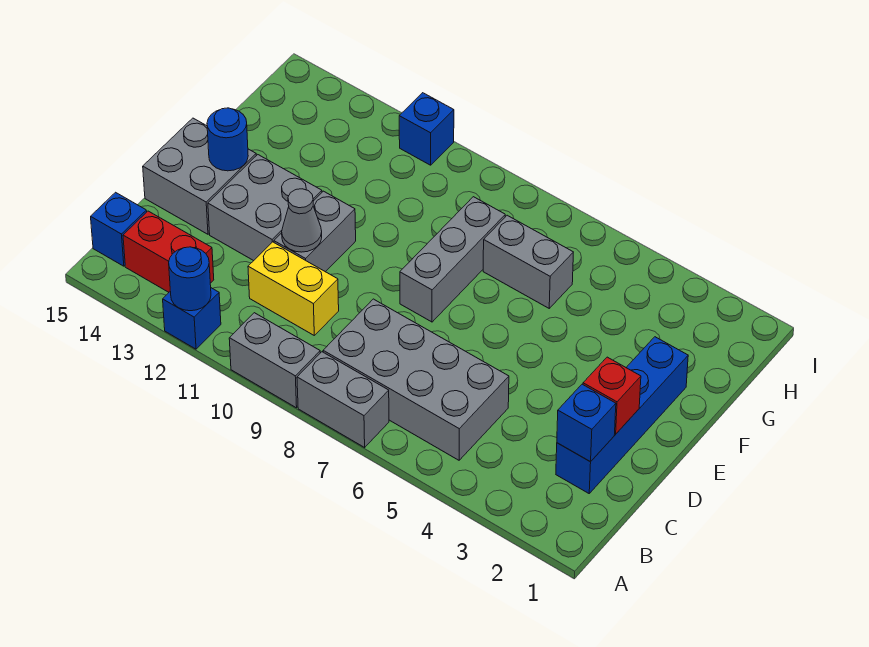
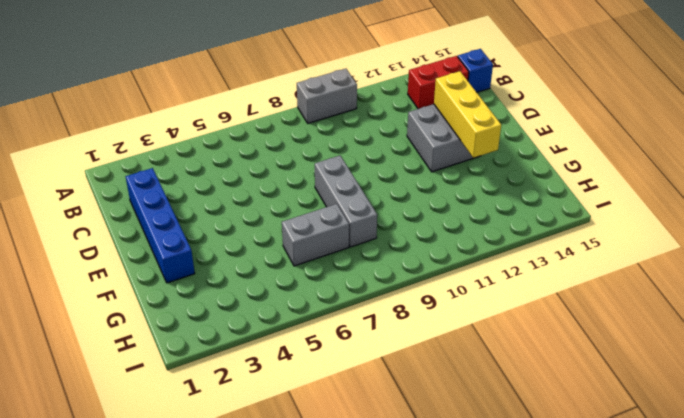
yellow 1x3 brick [434,71,501,158] -> none
none -> grey 1x2 brick [297,352,389,447]
none -> blue 1x1 brick [163,288,221,349]
none -> grey 2x4 brick [323,299,509,460]

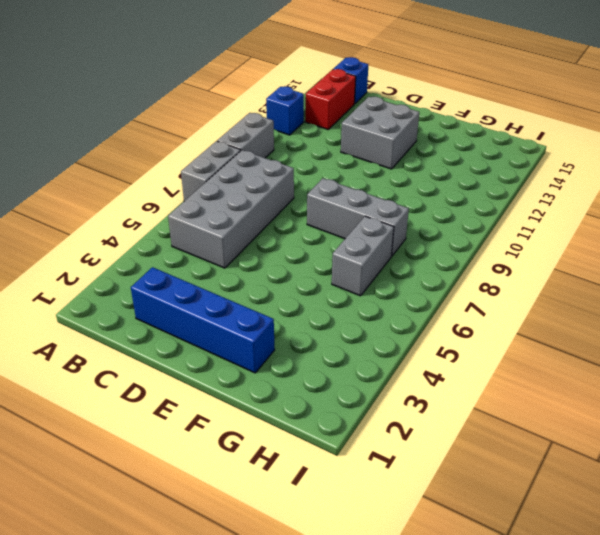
none -> yellow 1x2 brick [248,242,339,335]
none -> grey 1x2 brick [274,191,356,272]
none -> grey 2x2 brick [143,118,256,234]

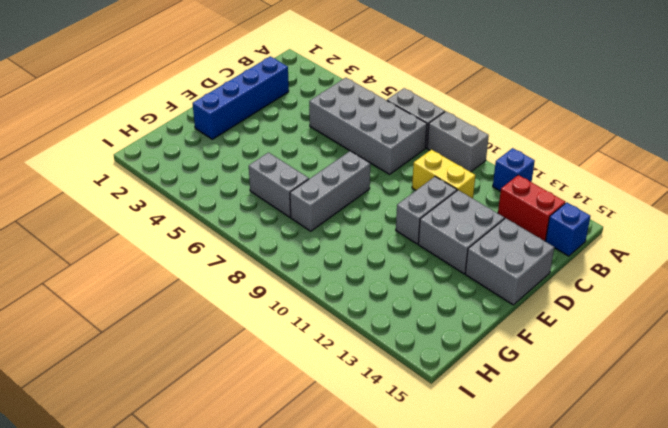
none -> blue 1x1 brick [399,93,454,165]
none -> blue 1x1 round brick [169,247,211,311]
none -> blue 1x1 brick [557,384,616,462]

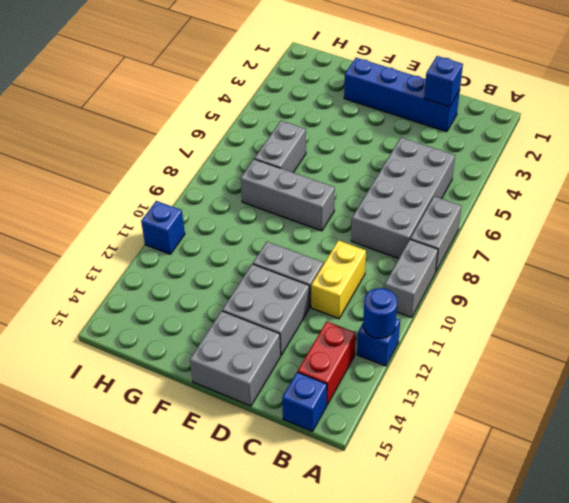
none -> red 1x1 brick [583,357,641,434]
none -> grey 1x1 cone [282,189,322,252]
none -> blue 1x1 round brick [207,108,248,171]

